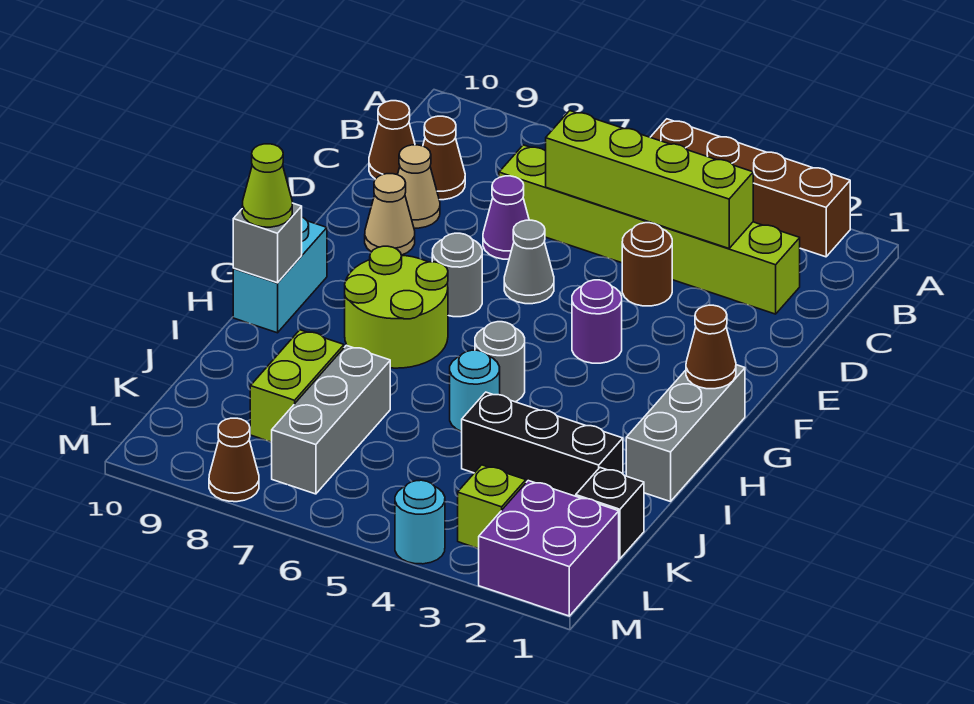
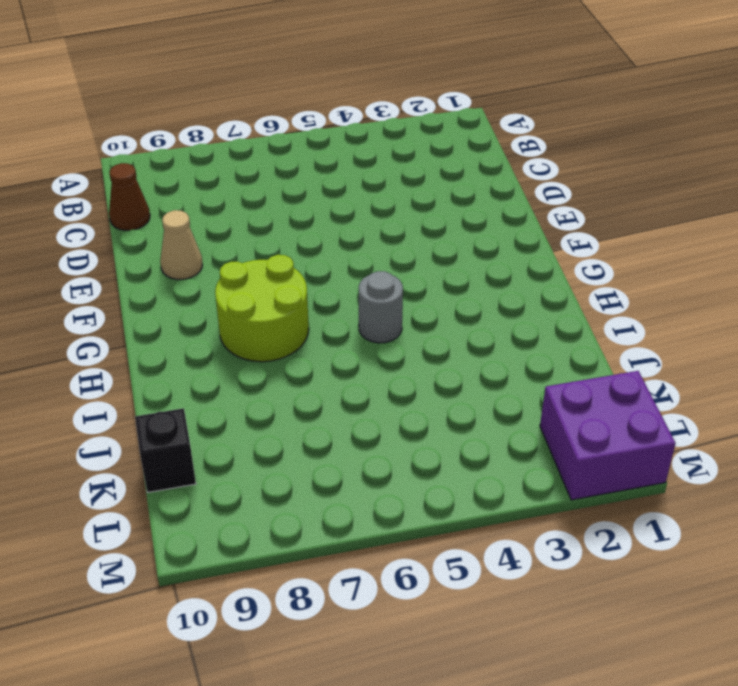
black 1x1 brick [135,408,196,492] -> black 1x1 brick moved to [576,468,644,559]
none -> brown 1x4 brick [650,119,850,257]
none -> lime 1x6 brick [499,145,800,314]
none -> brown 1x1 cone [423,116,465,200]

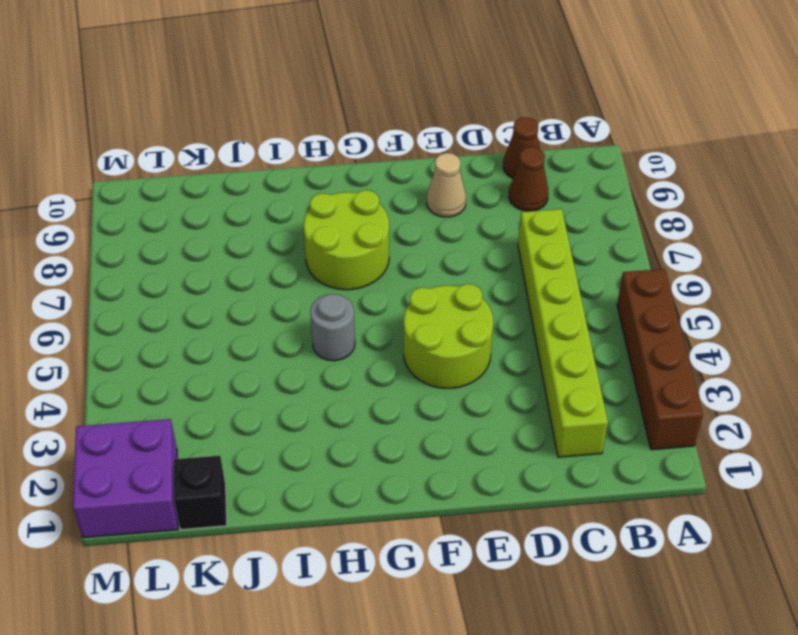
lime 2x2 round brick [404,284,493,388] -> purple 1x1 round brick [572,280,622,363]
none -> brown 1x1 round brick [622,223,672,306]
none -> purple 1x1 cone [483,176,529,259]
none -> tan 1x1 cone [398,145,440,228]

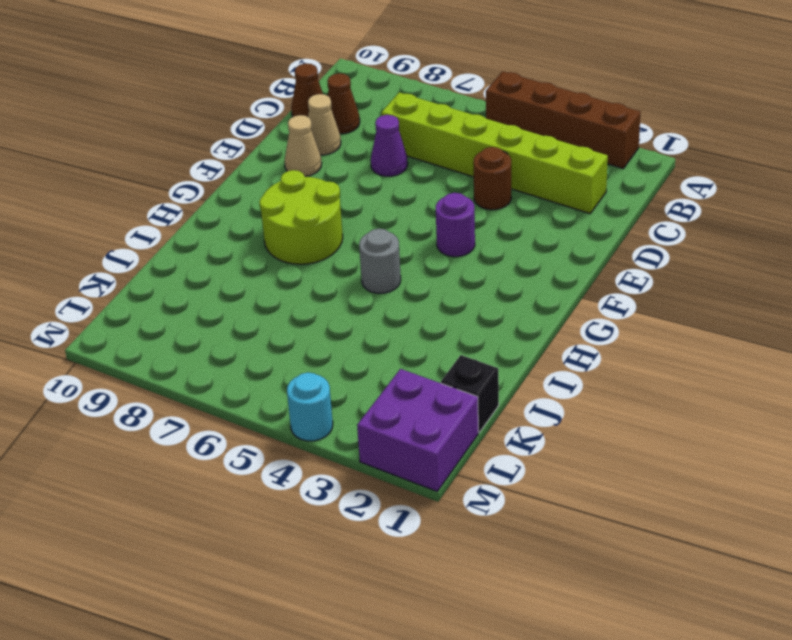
none -> grey 1x1 cone [504,220,554,304]
none -> grey 1x1 round brick [432,233,482,317]
none -> grey 1x3 brick [626,365,745,502]

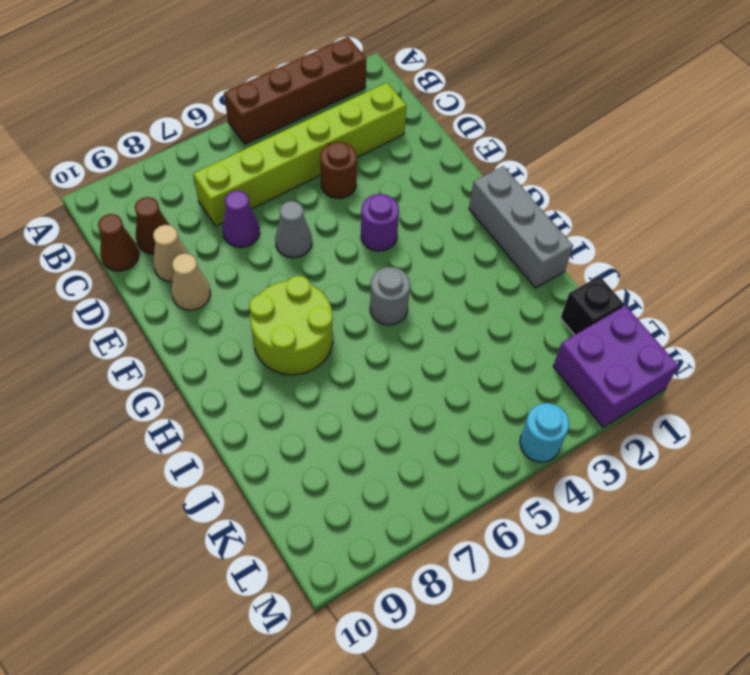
none -> grey 1x1 round brick [432,233,482,317]
none -> cyan 1x2 brick [233,217,327,333]
none -> cyan 1x1 round brick [450,350,500,431]

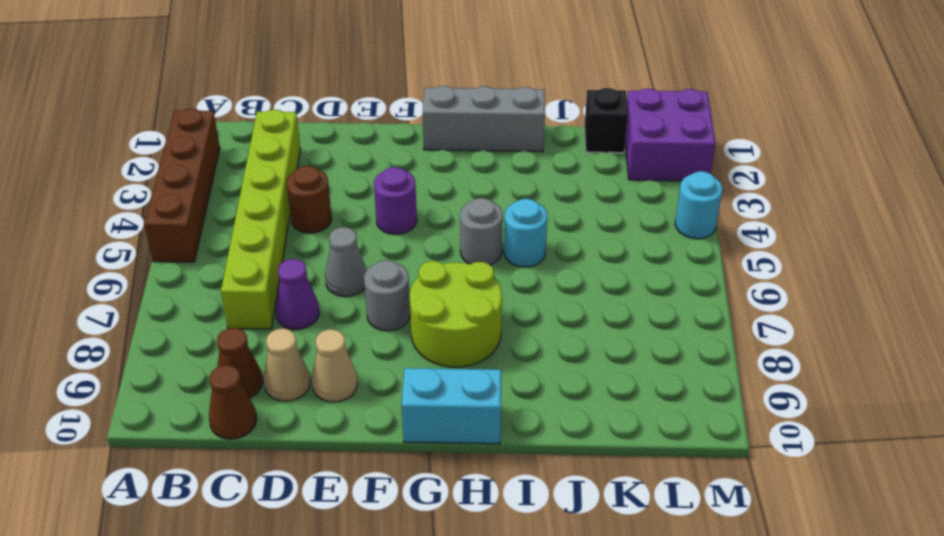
none -> black 1x3 brick [462,392,623,496]
none -> grey 1x3 brick [272,345,390,494]
none -> lime 1x2 brick [250,330,344,442]

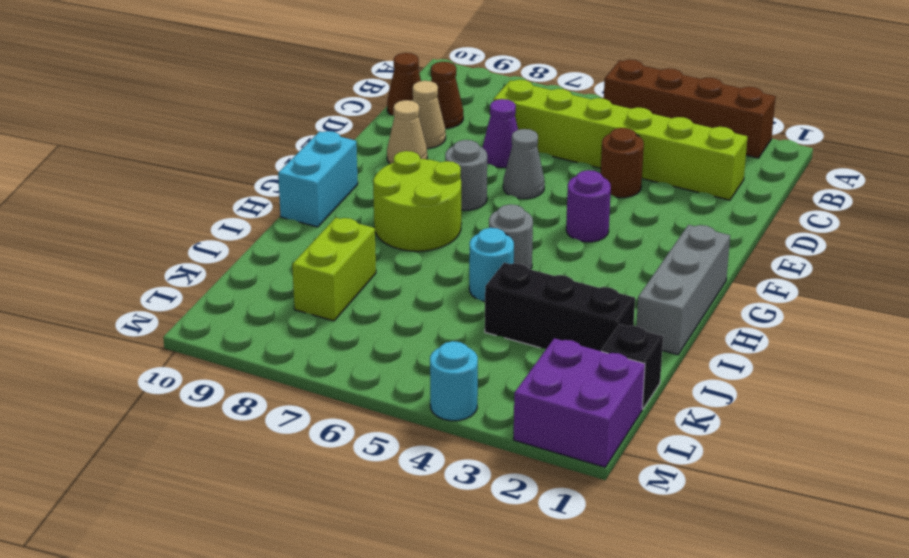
none -> grey 1x3 brick [272,345,390,494]
none -> lime 1x1 brick [458,465,526,549]
none -> brown 1x1 cone [209,418,259,502]

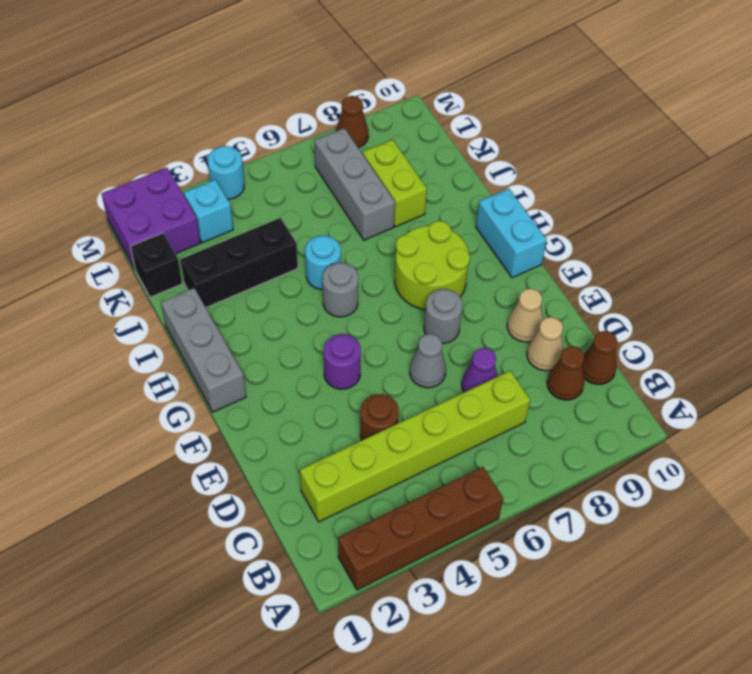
cyan 1x1 brick [184,180,233,243] -> lime 1x1 brick [458,465,526,549]
none -> lime 1x4 brick [546,111,753,248]
none -> brown 1x1 cone [686,305,736,389]
none -> grey 1x1 brick [233,203,302,283]

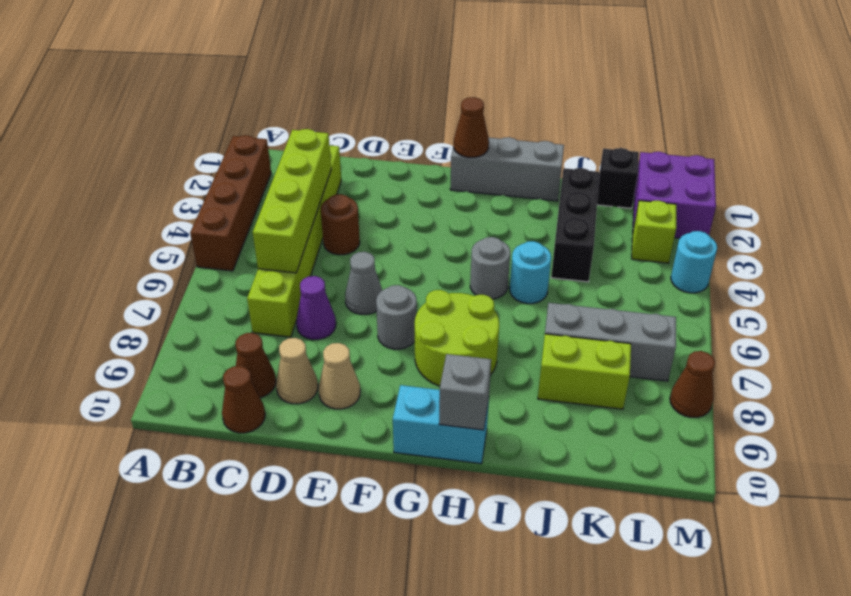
none -> purple 1x1 round brick [572,280,622,363]
none -> lime 1x1 cone [242,144,292,227]

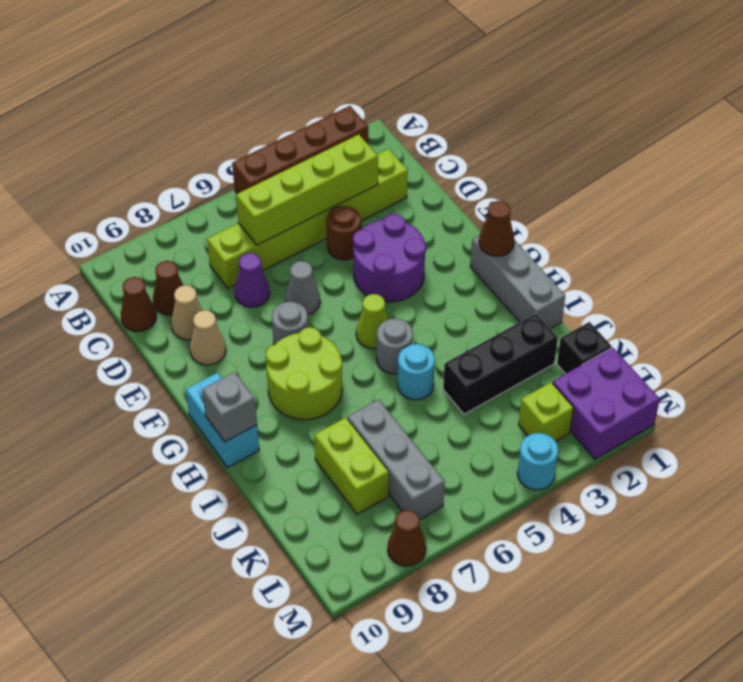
purple 2x2 round brick [353,214,426,302] -> purple 1x1 round brick [572,280,622,363]
lime 1x1 cone [356,294,388,349] -> lime 1x1 cone moved to [242,144,292,227]

